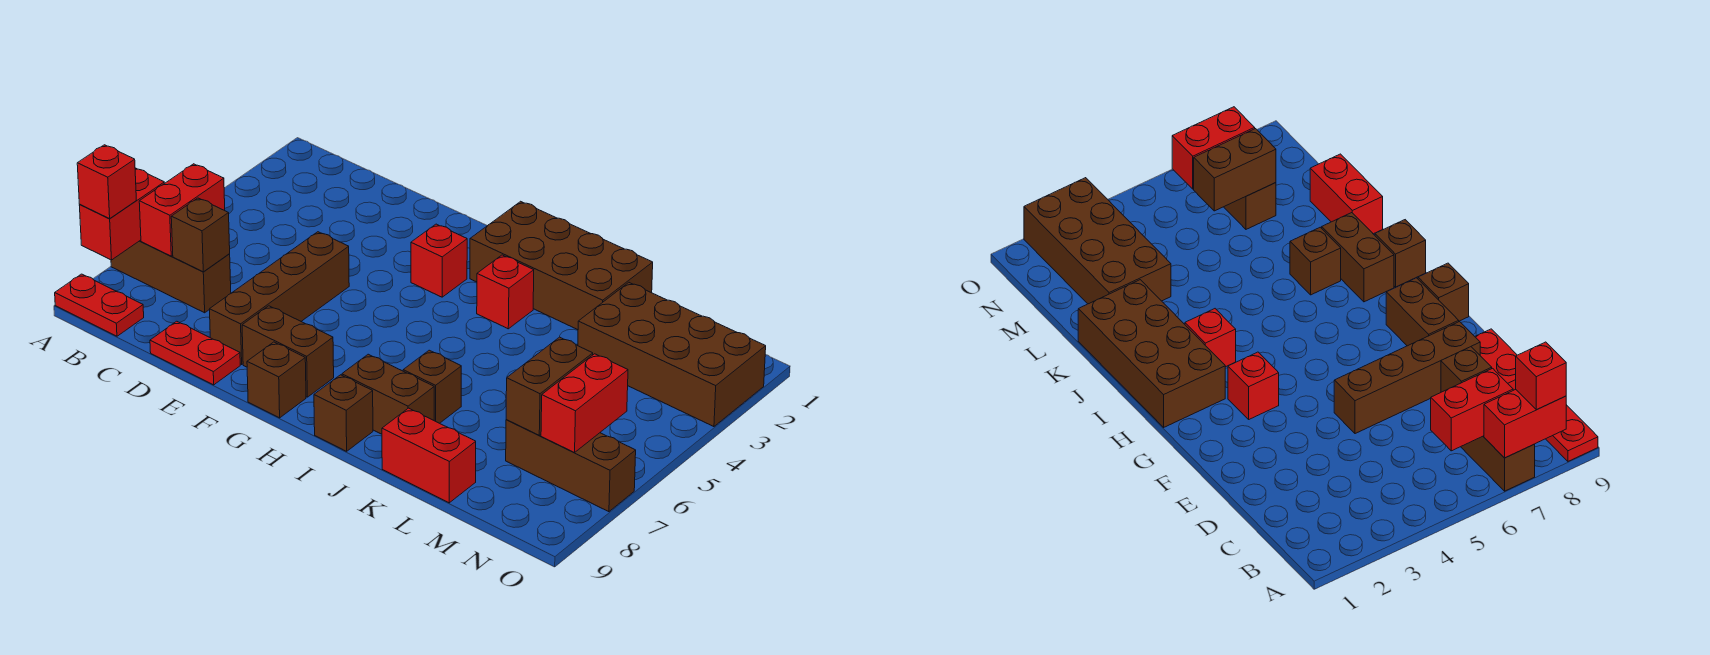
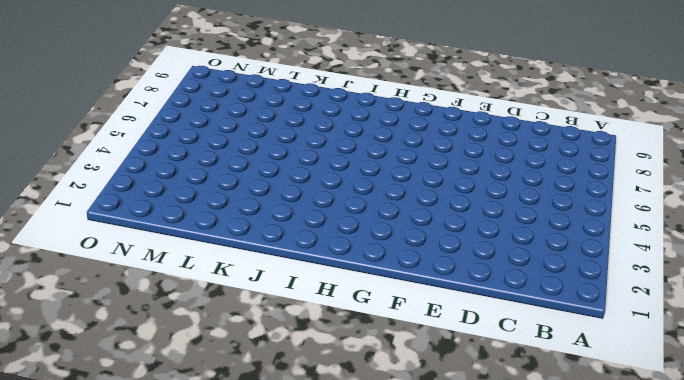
none -> brown 1x3 brick [111,240,231,313]
none -> red 1x2 plate [55,274,144,336]
none -> red 1x2 plate [150,321,240,385]

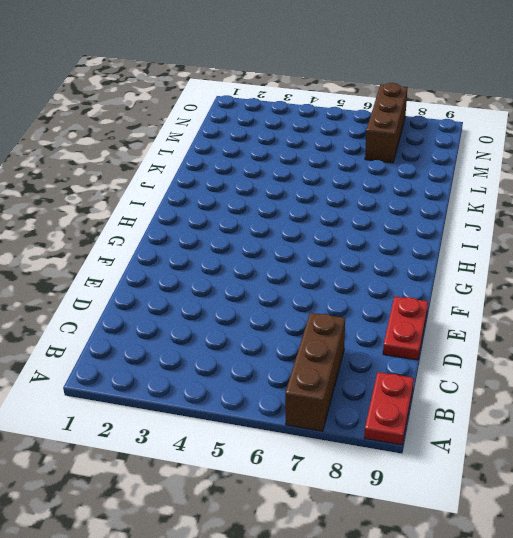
none -> brown 1x4 brick [210,232,349,364]
none -> brown 1x2 brick [242,306,334,397]
none -> red 1x1 brick [411,224,467,297]

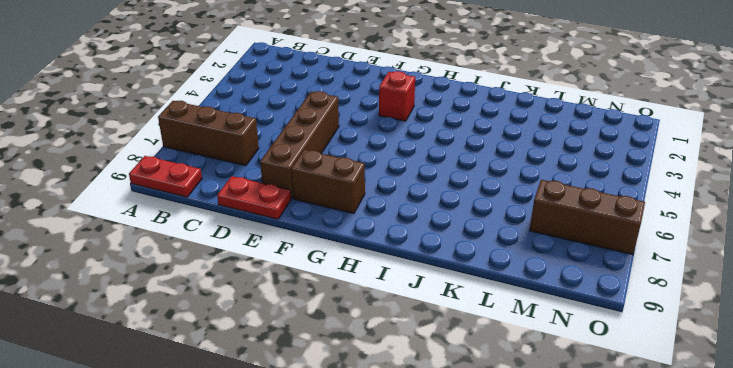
none -> brown 1x1 brick [247,342,306,418]
none -> brown 2x4 brick [470,201,653,330]
none -> red 1x1 brick [477,255,534,329]

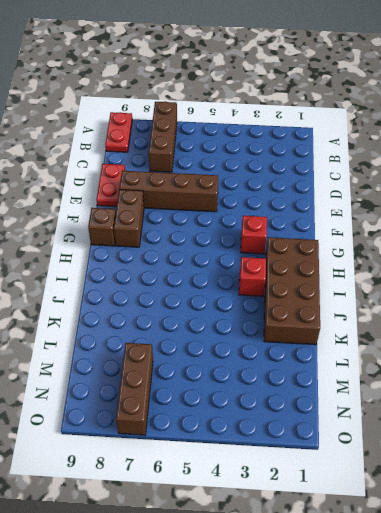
none -> brown 1x2 brick [342,354,434,434]
none -> brown 1x1 brick [314,375,373,451]
none -> brown 1x1 brick [403,350,461,423]

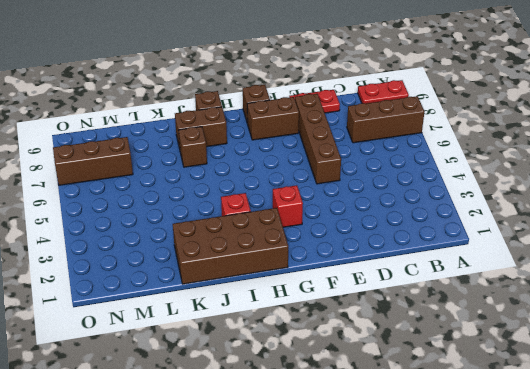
none -> red 1x2 brick [382,408,476,503]
none -> brown 2x4 brick [578,283,766,427]
none -> red 1x2 brick [79,168,164,260]

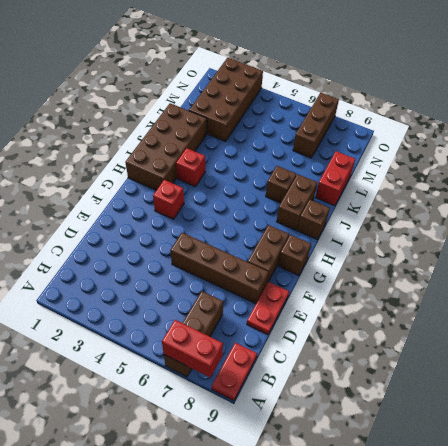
none -> red 1x2 brick [139,164,225,256]
none -> brown 1x1 brick [171,198,230,272]
none -> brown 1x2 brick [506,337,593,435]

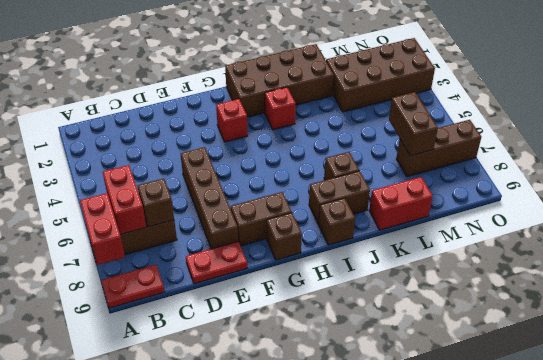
none -> red 1x2 brick [541,354,628,453]
none -> red 1x1 brick [77,145,136,219]

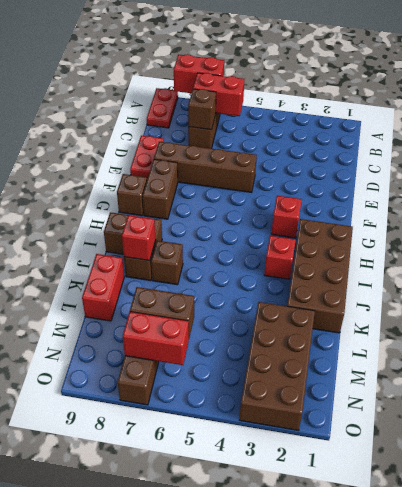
red 1x1 brick [122,215,156,261] -> red 1x1 brick moved to [77,145,136,219]

